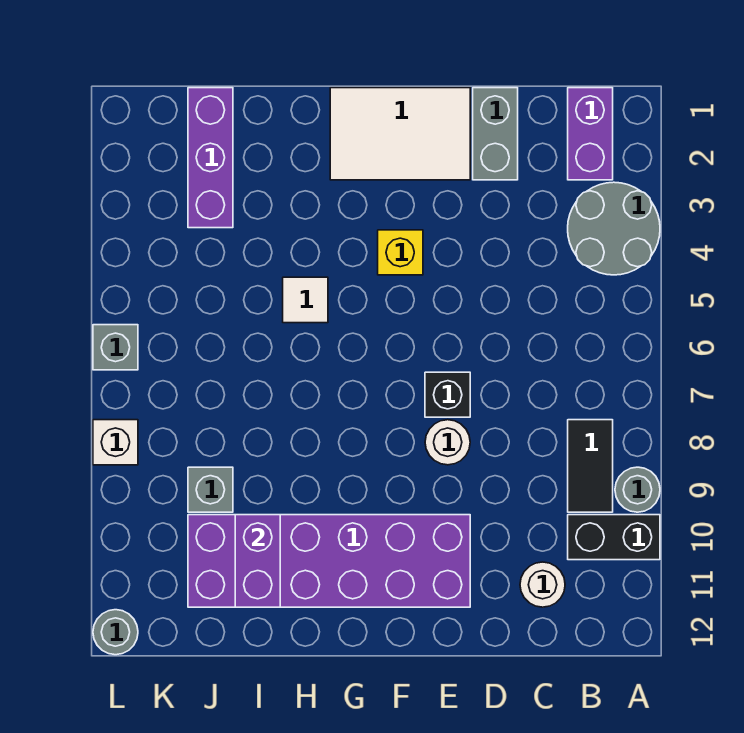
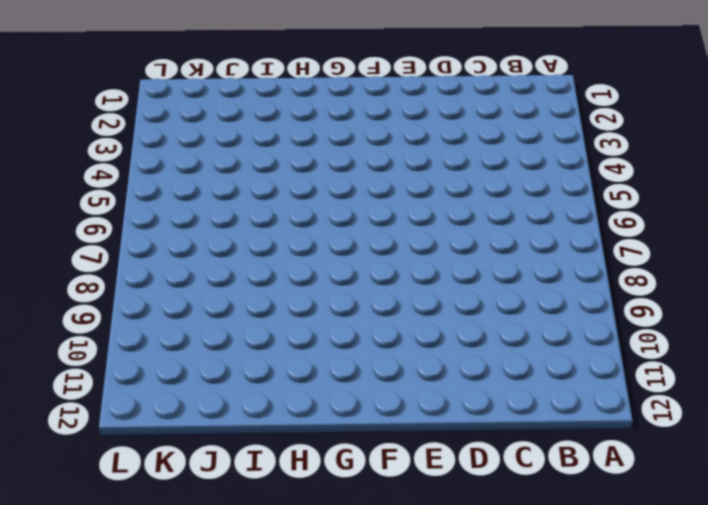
none -> grey 2x2 round brick [568,182,660,275]
none -> grey 1x1 round brick [615,467,660,512]
none -> black 1x2 brick [568,515,660,560]

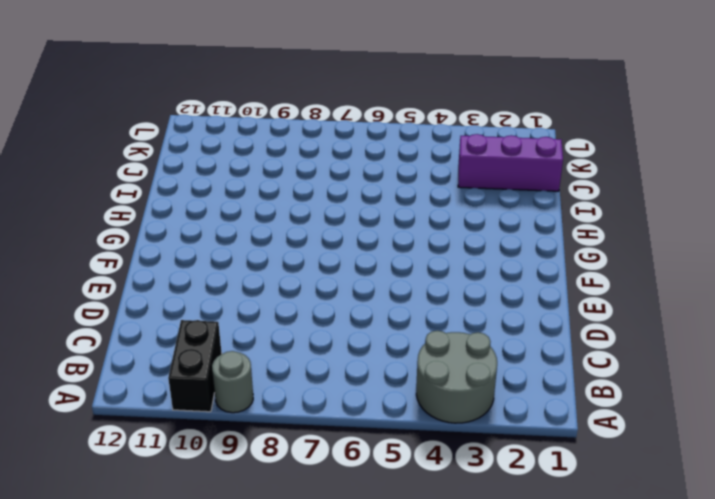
none -> purple 1x2 brick [568,88,613,180]
none -> black 1x2 tile [568,420,613,512]
none -> white 1x1 round brick [520,562,565,607]

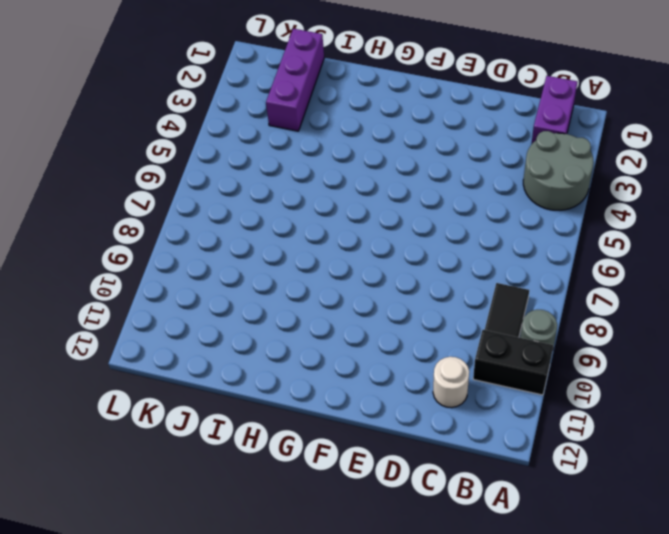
none -> grey 1x2 brick [473,88,518,180]
none -> white 2x3 tile [330,88,470,180]
none -> black 1x1 brick [425,372,470,417]

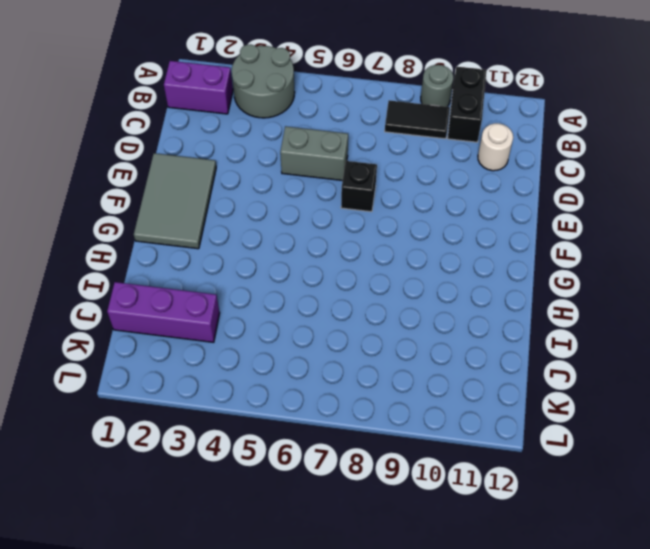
grey 1x2 brick [280,126,348,181] -> grey 1x2 brick moved to [473,88,518,180]
grey 2x3 tile [134,153,216,249] -> white 2x3 tile [330,88,470,180]
none -> white 1x1 round brick [425,420,470,465]
none -> purple 2x6 brick [188,515,470,607]
none -> yellow 1x1 brick [378,230,423,275]

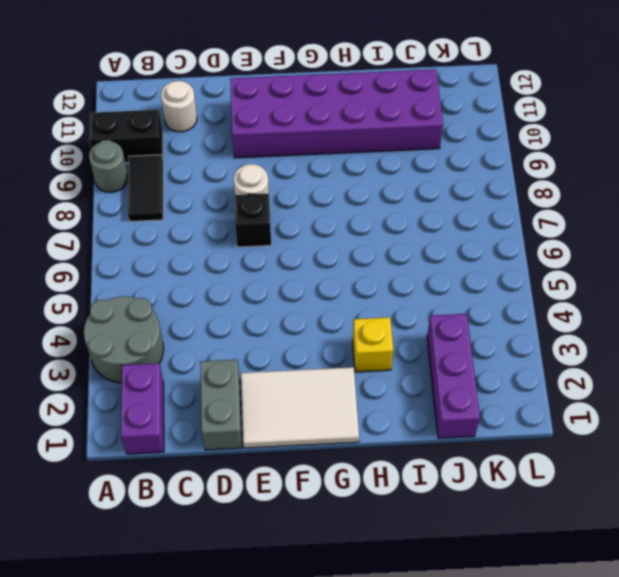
yellow 1x1 brick [353,317,393,372] -> yellow 1x1 brick moved to [378,230,423,275]
none -> white 1x1 tile [283,277,328,323]
none -> grey 1x1 brick [188,467,233,512]
none -> grey 1x1 brick [93,325,138,370]

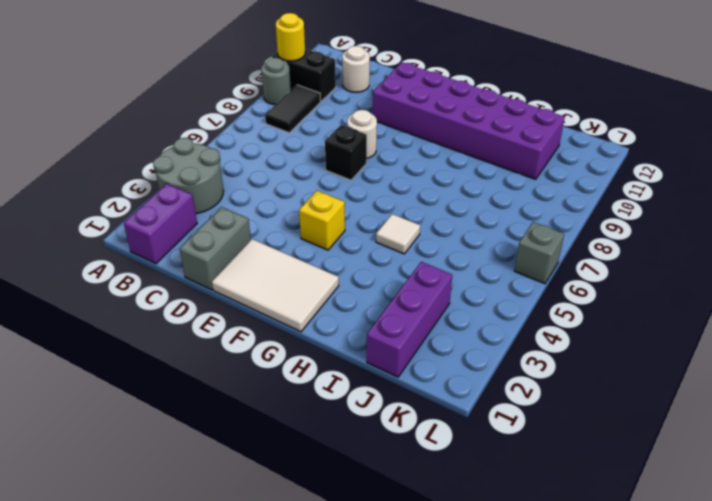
yellow 1x1 round brick [276,13,305,61] -> none
none -> grey 1x1 brick [188,467,233,512]
none -> white 1x1 brick [93,420,138,465]
none -> grey 1x1 round brick [93,610,138,655]

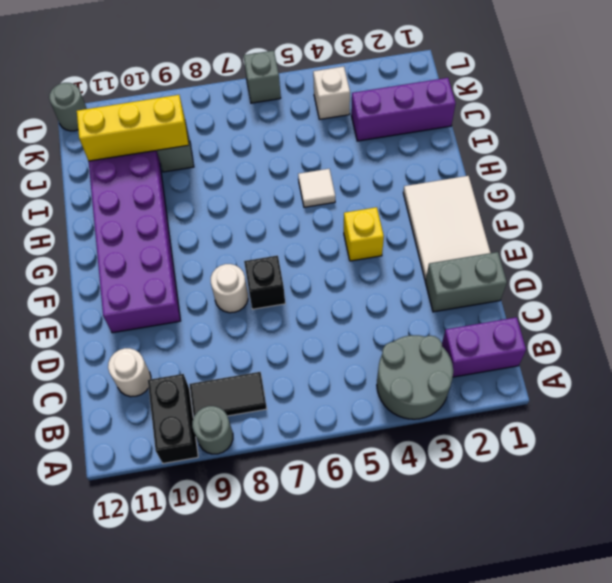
yellow 1x3 brick [77,95,189,161] -> none
white 1x1 brick [313,67,350,119] -> white 1x1 brick moved to [93,420,138,465]
none -> purple 1x2 brick [235,515,280,607]

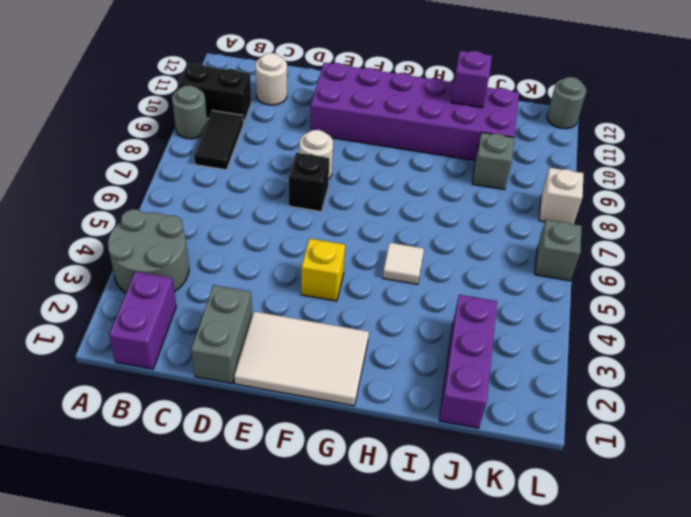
purple 1x1 brick [451,51,492,108] -> purple 1x2 brick [235,515,280,607]

